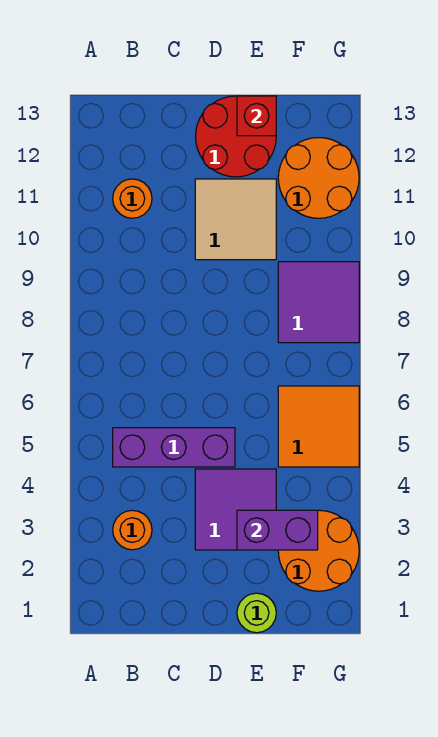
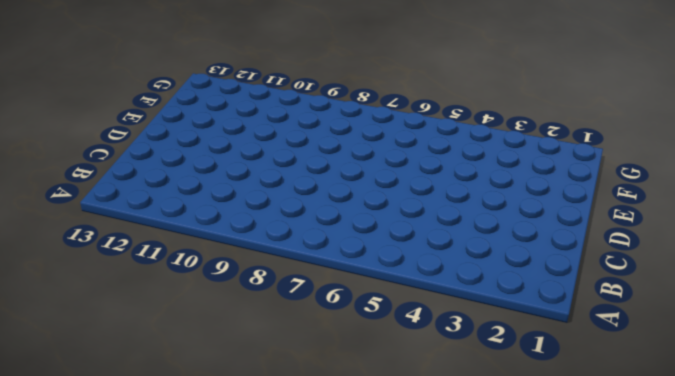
none -> orange 1x1 round brick [113,510,152,550]
none -> purple 1x3 brick [113,428,235,467]
none -> orange 1x1 round brick [113,179,152,218]

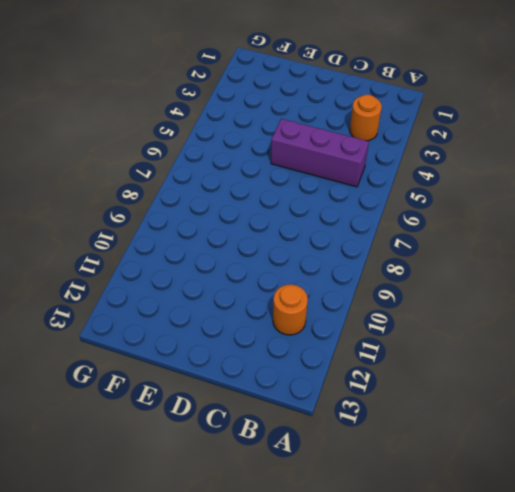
none -> purple 2x2 tile [195,469,276,550]
none -> tan 2x2 tile [195,179,276,260]
none -> red 2x2 round brick [196,96,276,177]

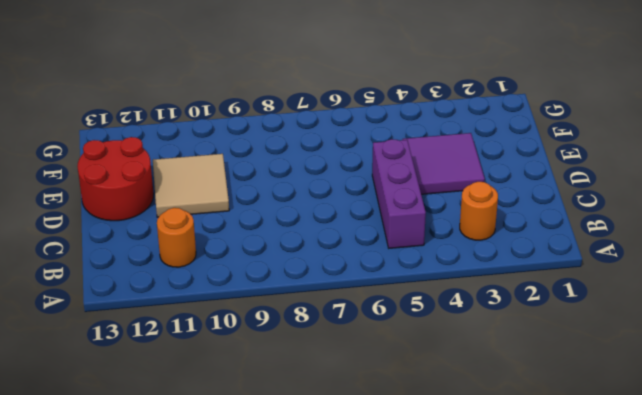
none -> lime 1x1 round brick [237,593,276,633]
none -> orange 2x2 round brick [278,510,359,591]
none -> orange 2x2 tile [278,386,359,467]

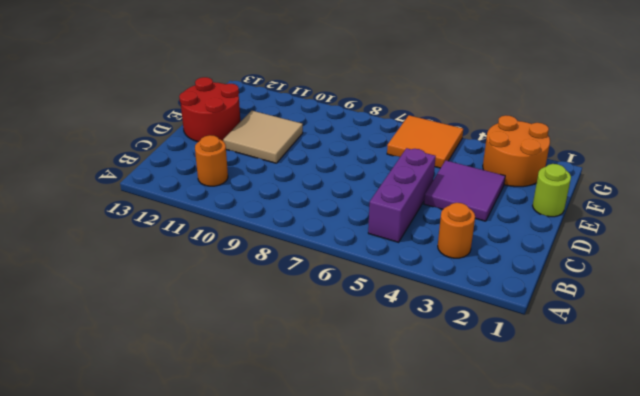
none -> purple 2x2 tile [278,262,359,343]
none -> orange 2x2 round brick [278,138,359,218]
none -> purple 1x2 brick [237,510,318,550]

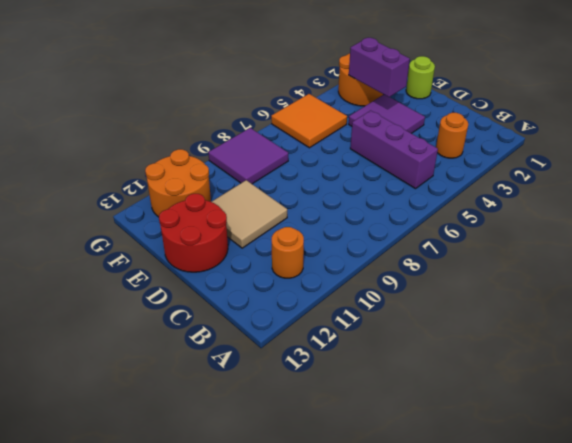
none -> red 1x1 brick [237,96,276,136]

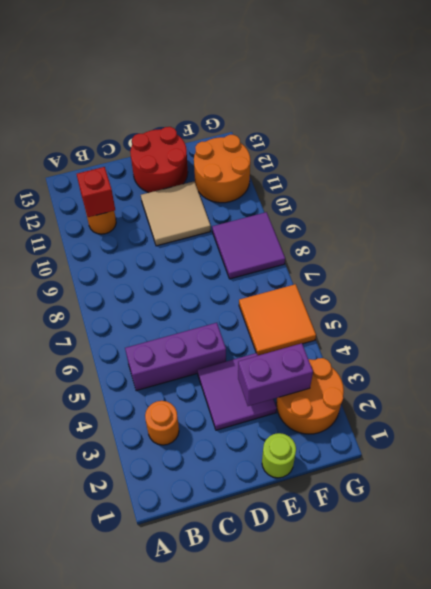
red 1x1 brick [77,167,115,217] -> red 1x1 brick moved to [237,96,276,136]

